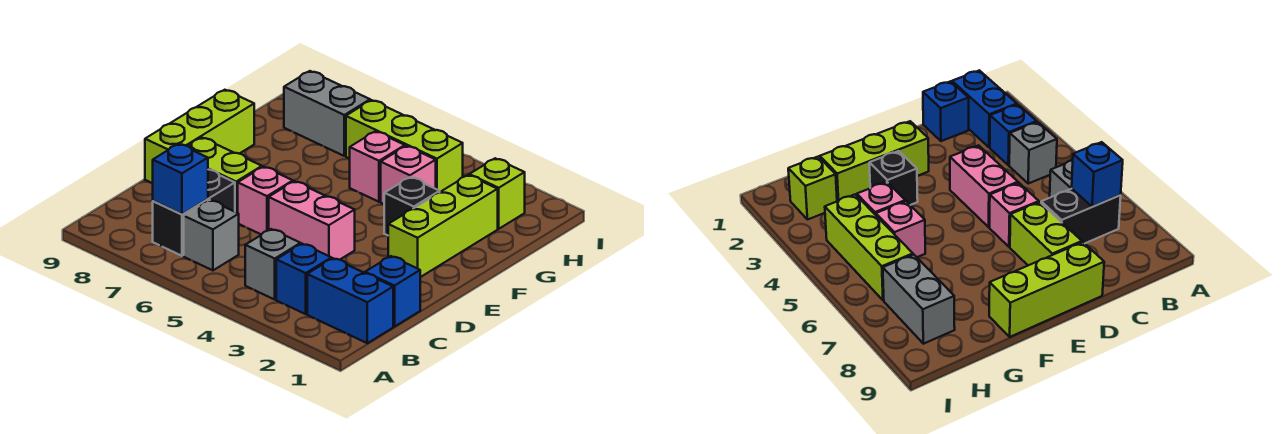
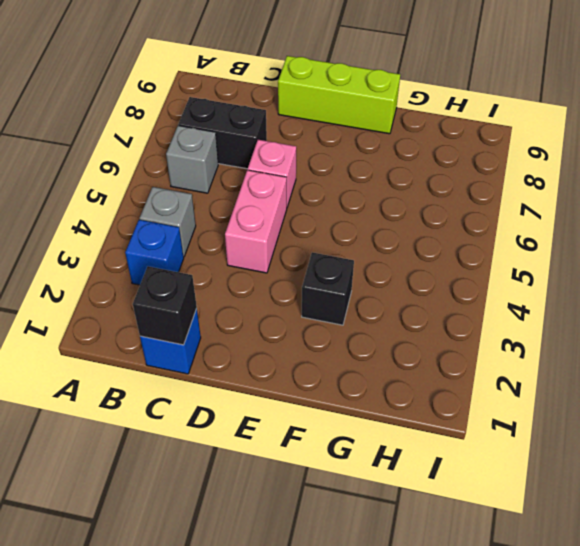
black 1x1 brick [133,266,197,345] -> none
none -> blue 1x2 brick [307,258,393,343]
none -> lime 1x2 brick [188,137,262,213]
none -> lime 1x3 brick [388,175,498,277]

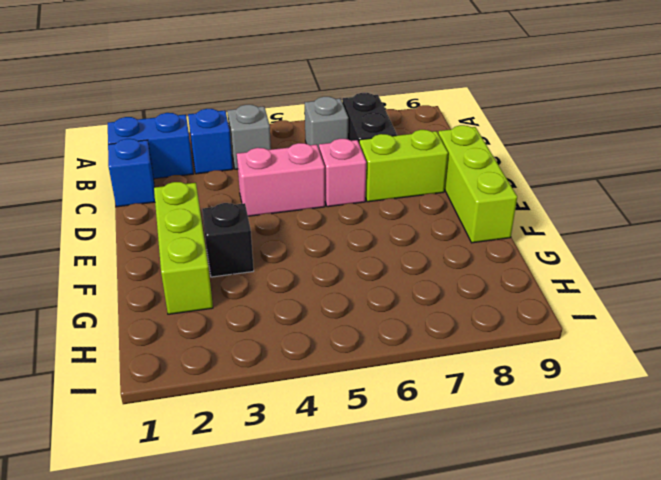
none -> pink 1x1 brick [381,146,436,204]
none -> pink 1x1 brick [350,131,405,202]
none -> lime 1x1 brick [469,158,525,229]

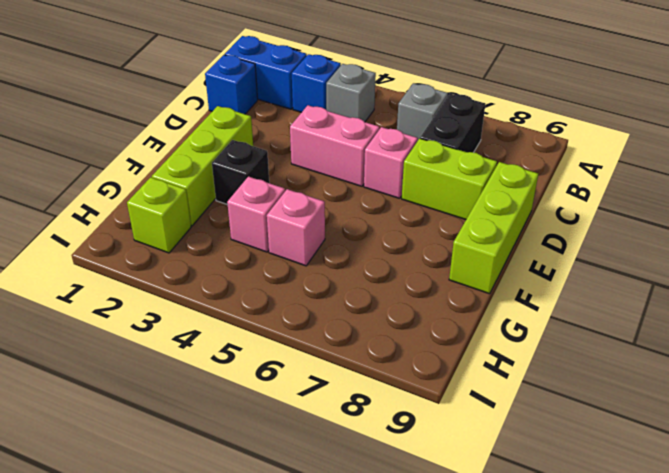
none -> lime 1x3 brick [346,100,463,192]
none -> grey 1x2 brick [284,71,370,156]
none -> blue 1x1 brick [153,144,208,214]

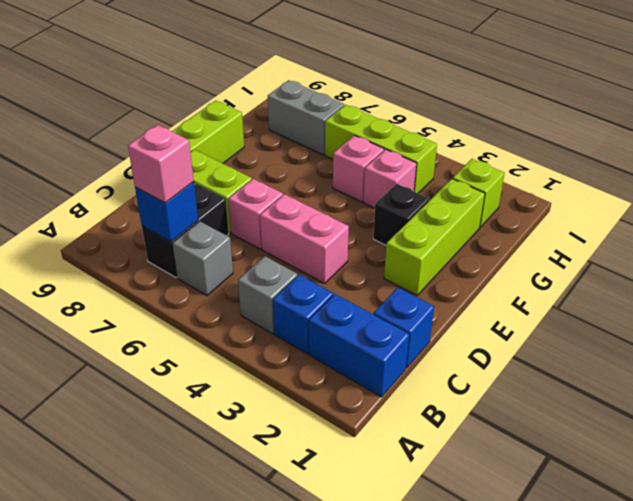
pink 1x1 brick [128,125,194,203] -> none

